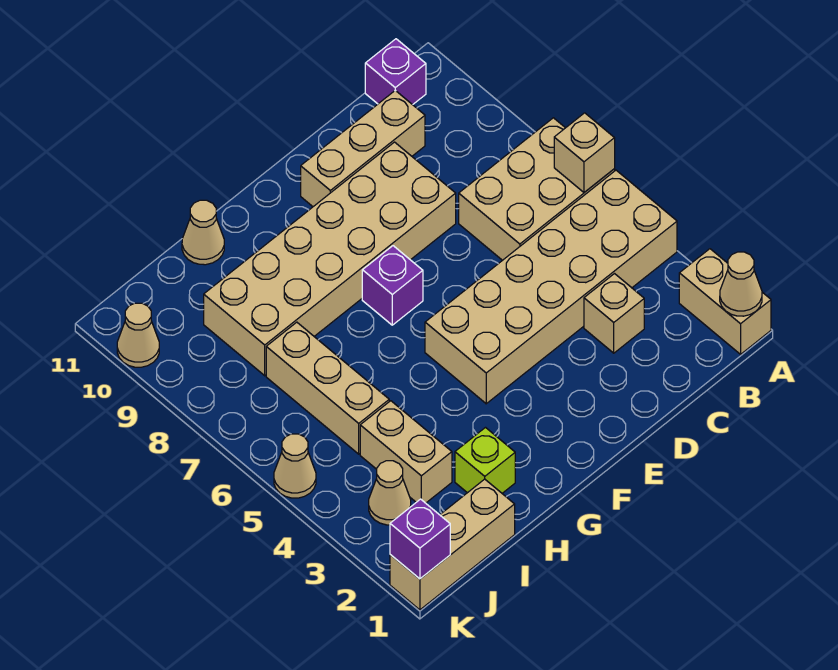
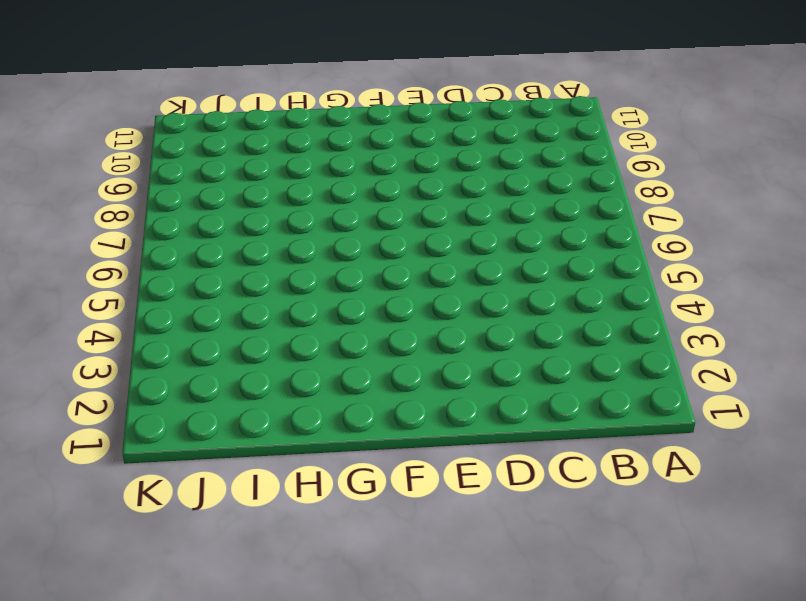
none -> tan 1x2 brick [679,249,771,354]
none -> tan 2x6 brick [425,170,677,404]
none -> tan 2x3 brick [459,118,615,260]

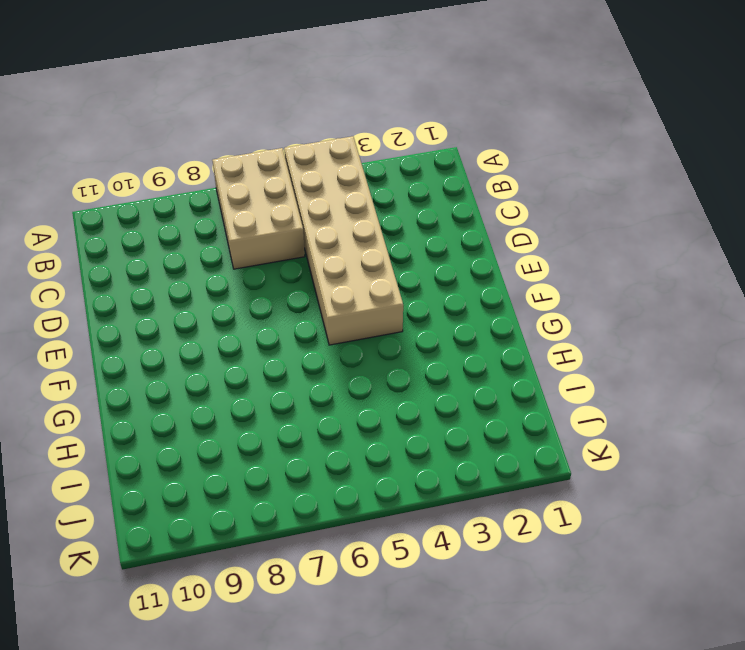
none -> tan 1x2 brick [679,249,771,354]
none -> purple 1x1 brick [365,39,426,105]
none -> tan 1x1 brick [584,274,644,353]

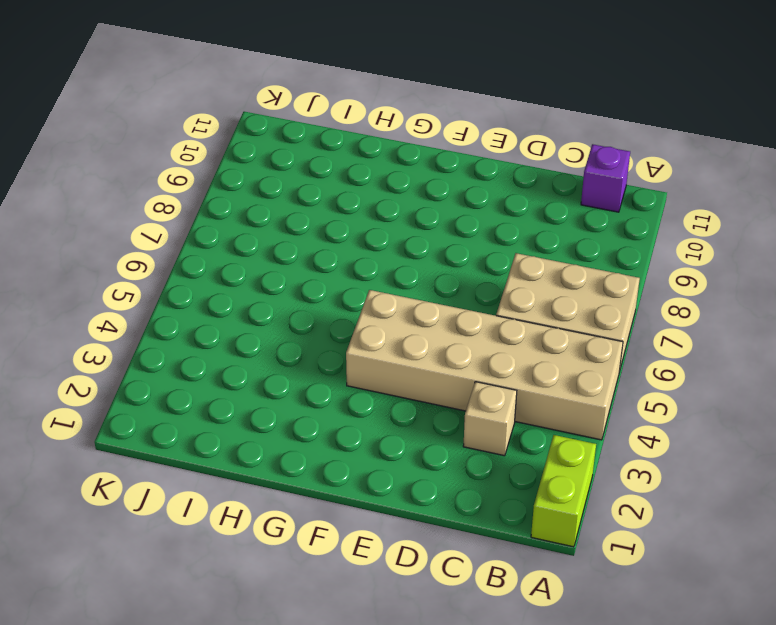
lime 1x2 brick [531,435,596,547] -> tan 1x2 brick [679,249,771,354]
none -> tan 1x3 brick [301,90,425,207]
none -> tan 2x6 brick [204,142,456,376]
none -> purple 1x1 brick [362,246,423,325]

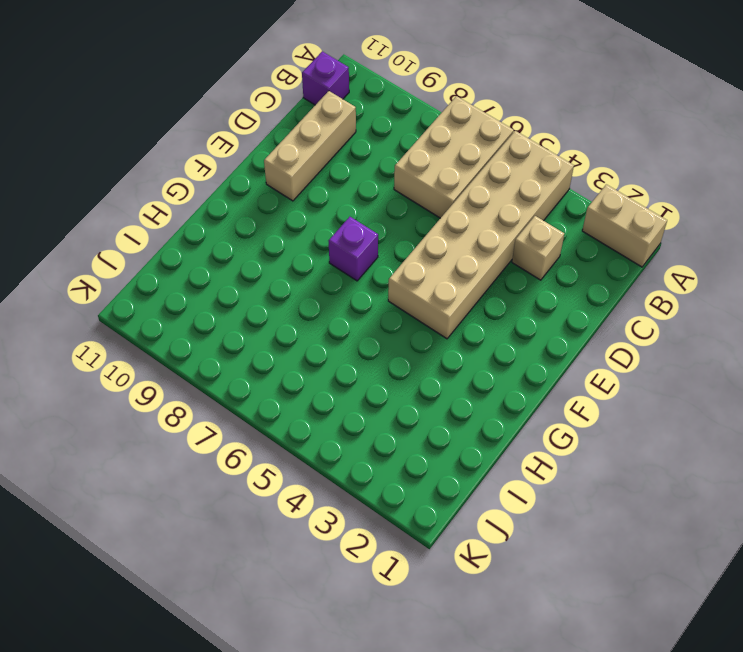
none -> tan 2x6 brick [204,142,456,376]
none -> lime 1x1 brick [455,428,515,493]
none -> tan 1x1 cone [182,200,224,265]

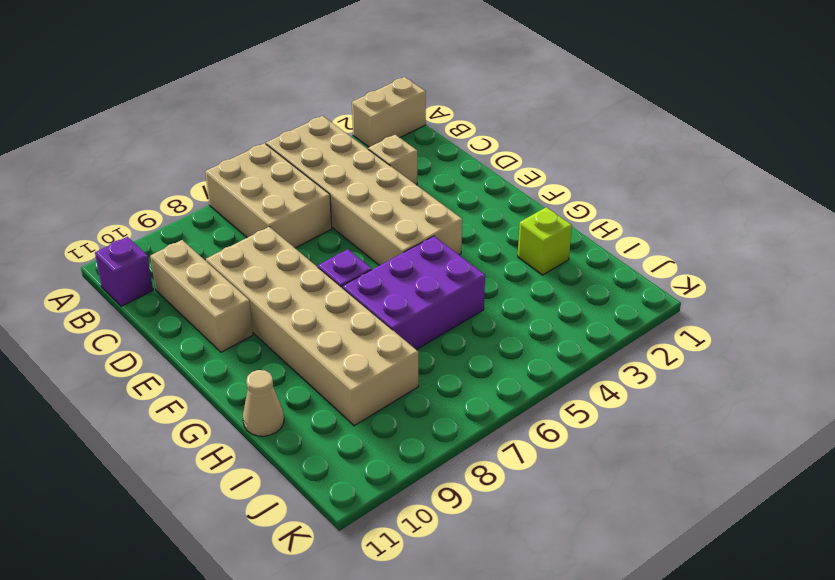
purple 2x3 brick [342,236,485,350] -> none
none -> tan 1x3 brick [390,479,515,610]
none -> tan 1x2 brick [360,401,452,503]
none -> tan 1x3 brick [266,322,389,454]

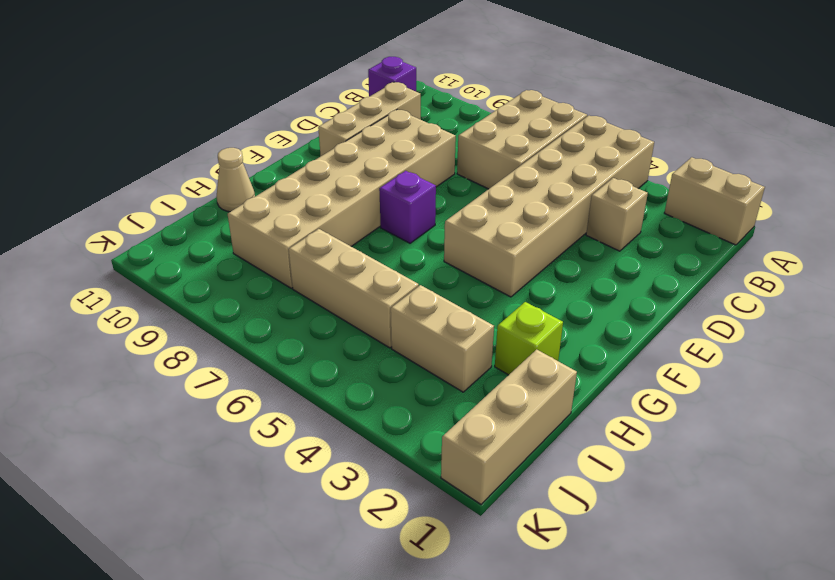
none -> tan 1x1 cone [369,461,411,525]
none -> tan 1x1 cone [274,434,316,498]
none -> tan 1x1 cone [117,303,159,367]

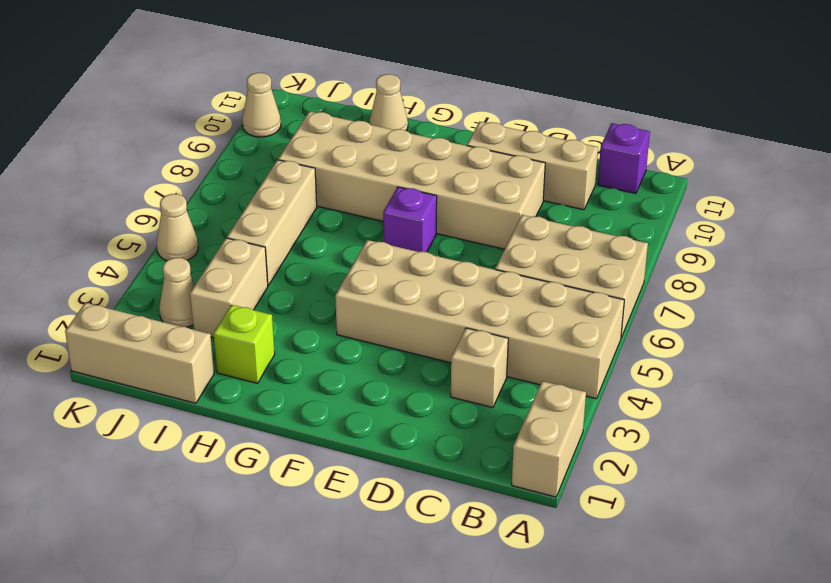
none -> tan 1x1 cone [720,252,762,316]
none -> tan 1x1 brick [554,113,615,192]
none -> purple 1x1 brick [390,499,450,579]

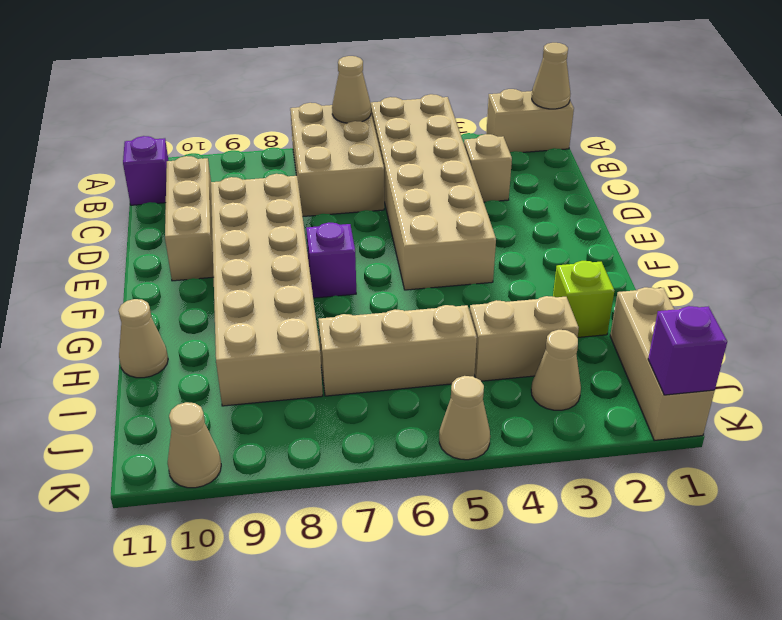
tan 1x1 cone [332,56,371,123] -> tan 1x1 brick [554,113,615,192]

